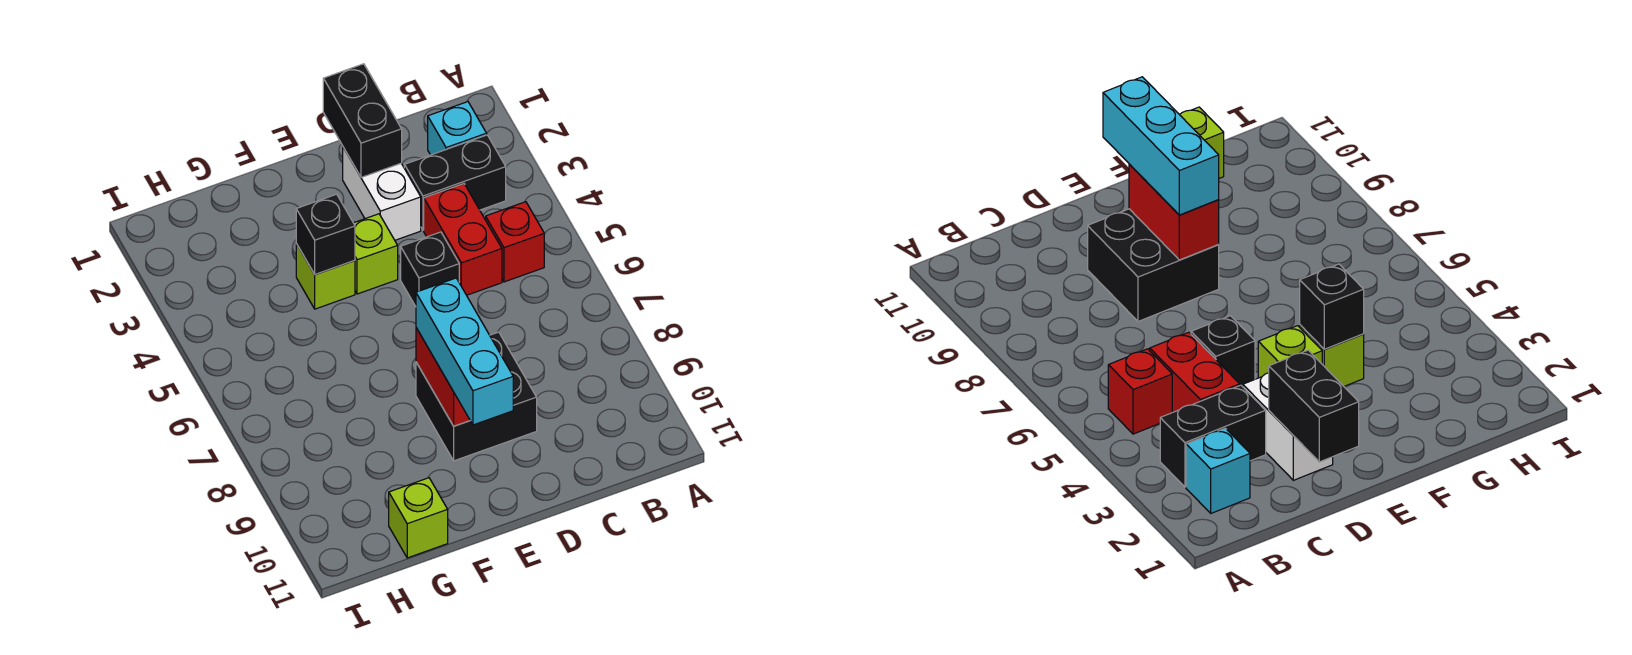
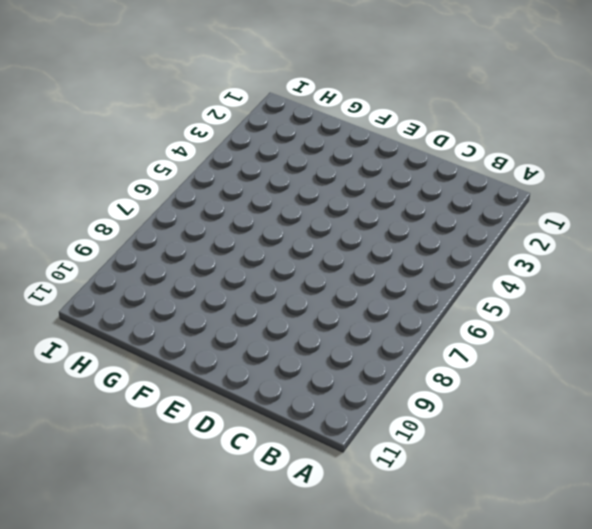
none -> cyan 1x1 brick [428,102,487,155]
none -> black 1x2 brick [404,135,506,230]
none -> red 1x1 brick [486,202,544,282]

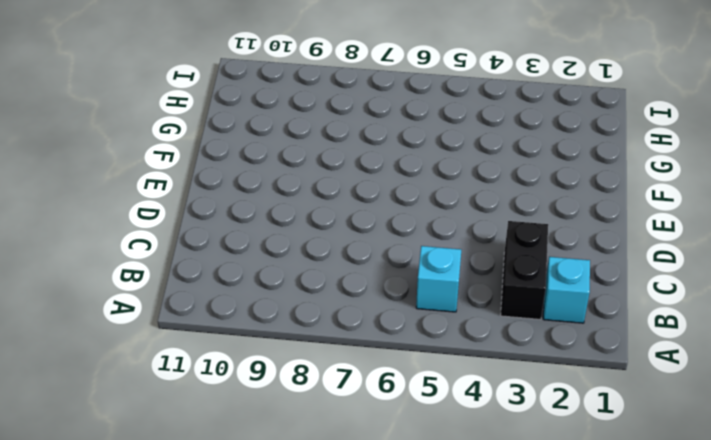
cyan 1x1 brick [416,246,461,312] -> red 1x1 brick [486,202,544,282]
none -> red 1x2 brick [424,184,502,295]
none -> white 1x2 brick [343,147,421,240]
none -> black 1x1 brick [401,232,459,306]

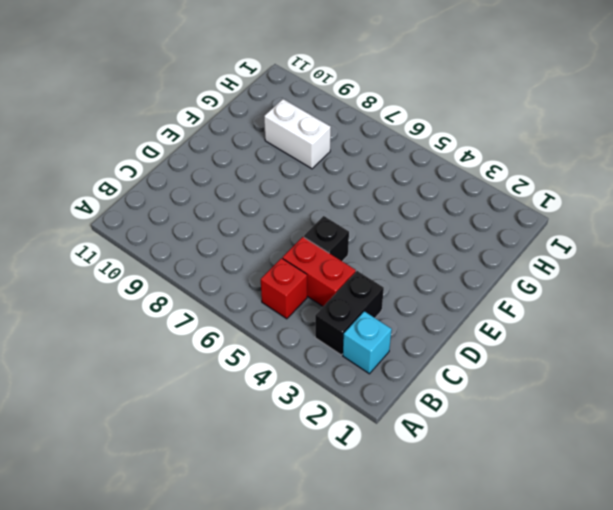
white 1x2 brick [264,99,331,169] -> white 1x2 brick moved to [343,147,421,240]
none -> black 2x2 brick [416,332,537,461]
none -> lime 1x1 brick [354,214,398,294]
none -> lime 1x1 brick [296,244,355,309]

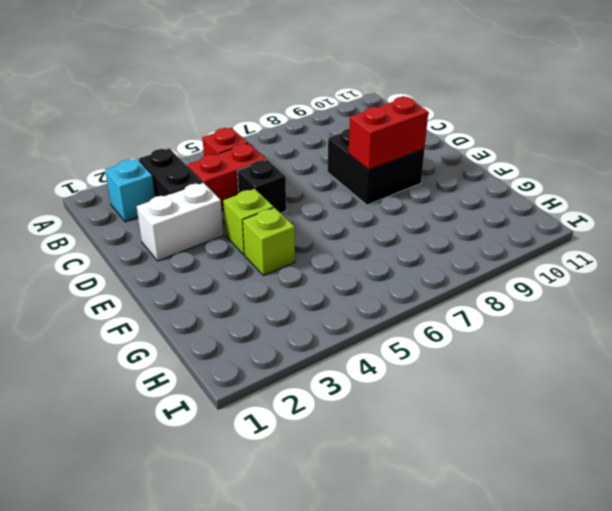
none -> lime 1x1 brick [389,478,448,558]
none -> black 1x2 brick [323,64,402,177]
none -> black 1x1 brick [296,194,355,274]

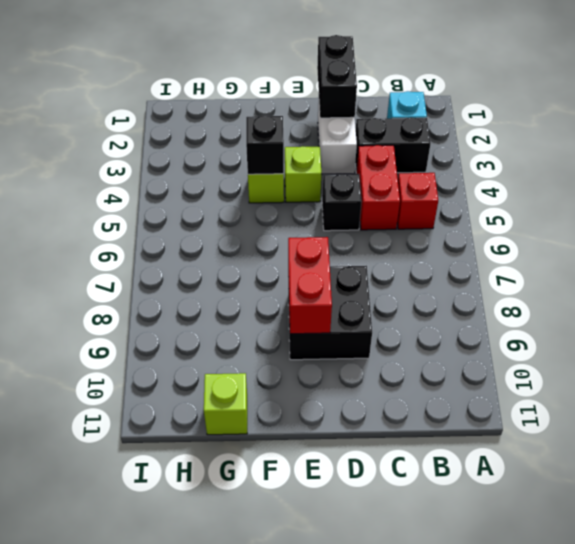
none -> cyan 1x3 brick [416,278,513,425]

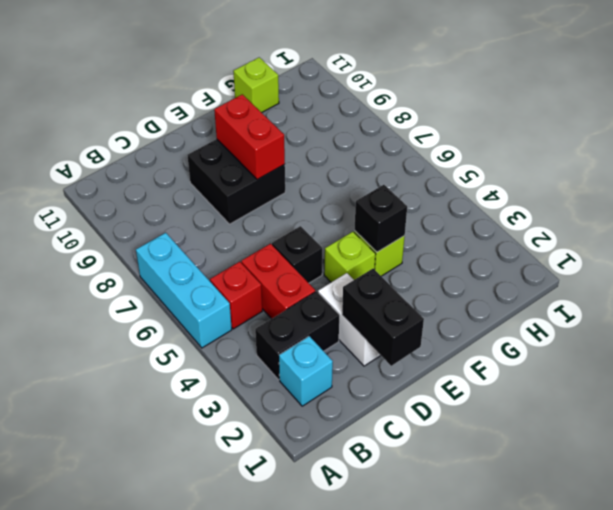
cyan 1x3 brick [136,233,232,348] -> cyan 1x3 brick moved to [416,278,513,425]

